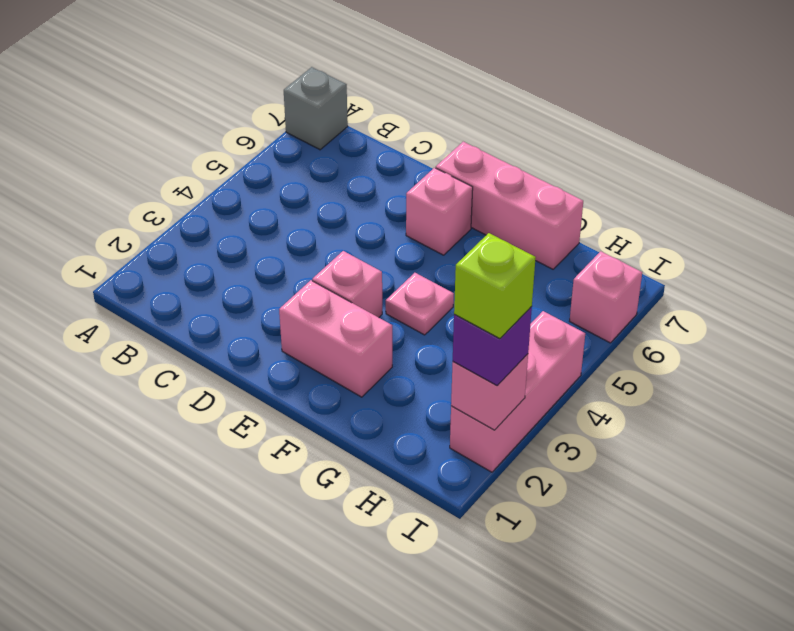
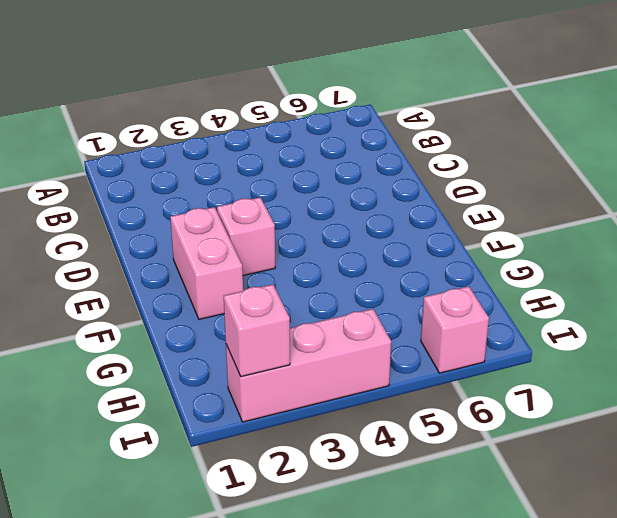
none -> grey 1x1 brick [284,67,348,150]
none -> pink 1x1 brick [406,168,473,255]

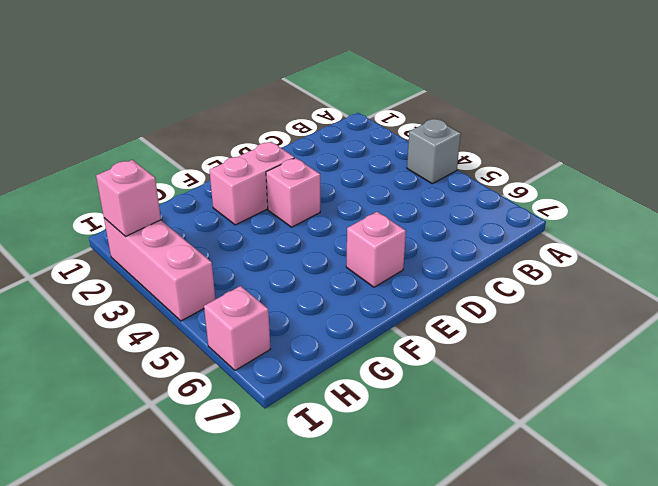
grey 1x1 brick [407,119,461,184] -> grey 1x1 brick moved to [284,67,348,150]
none -> pink 1x3 brick [436,142,583,269]
none -> pink 1x1 plate [386,273,454,335]

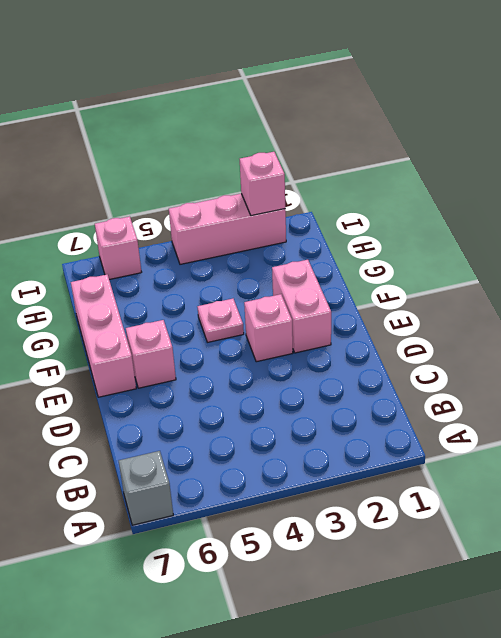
none -> purple 1x1 brick [453,306,532,386]
none -> lime 1x1 brick [454,233,536,339]

